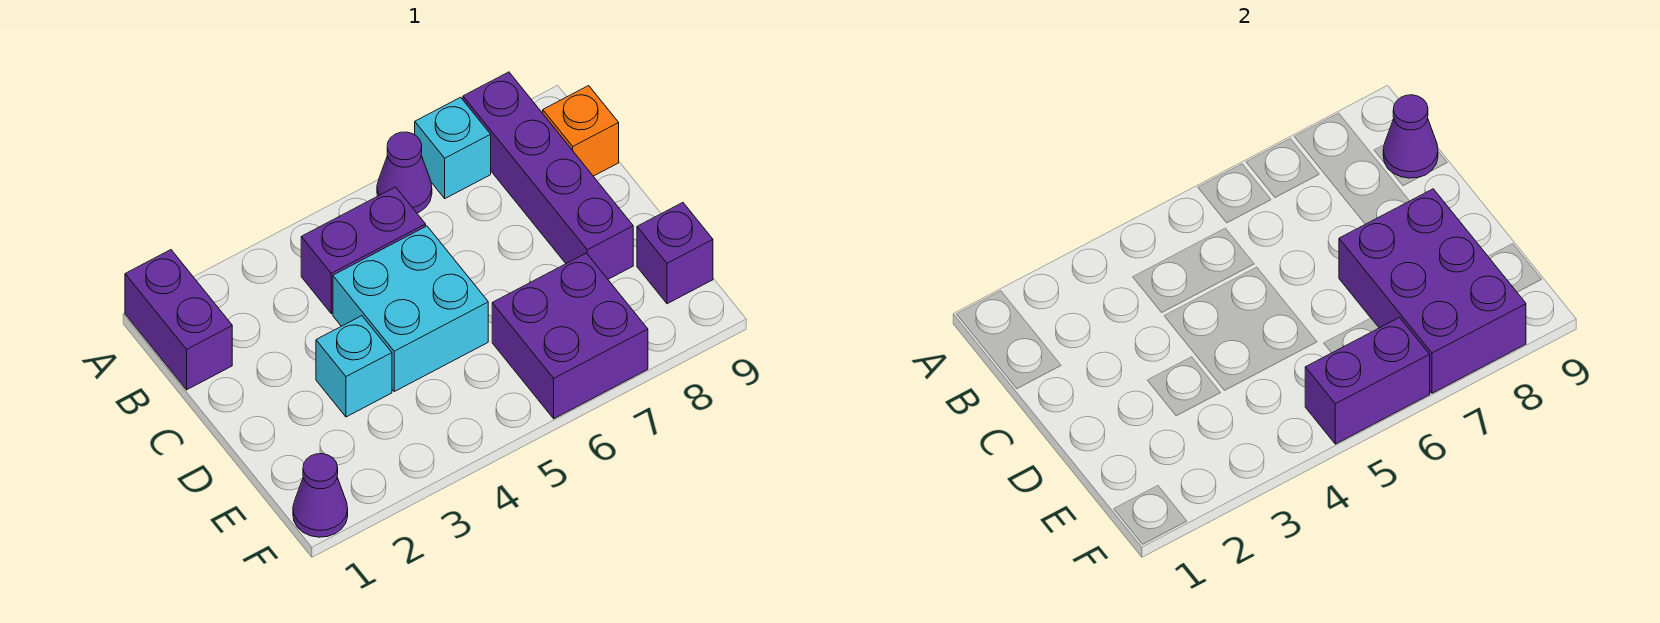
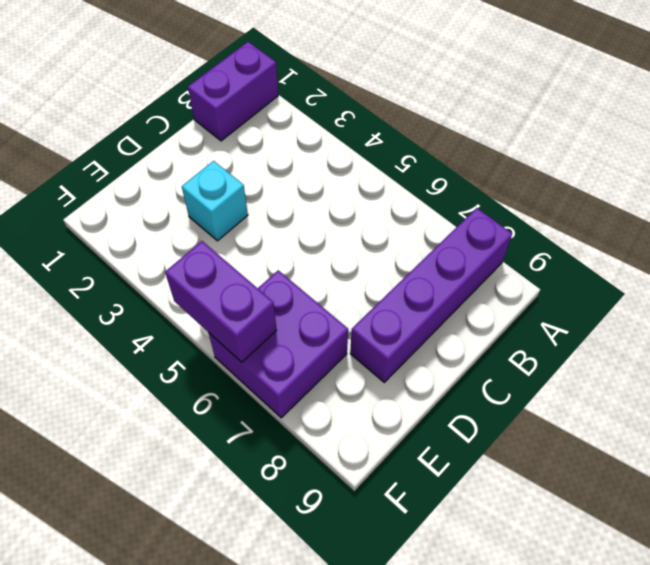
none -> purple 1x1 cone [377,132,432,213]
none -> cyan 1x1 brick [415,97,491,198]
none -> purple 1x2 brick [301,187,426,314]

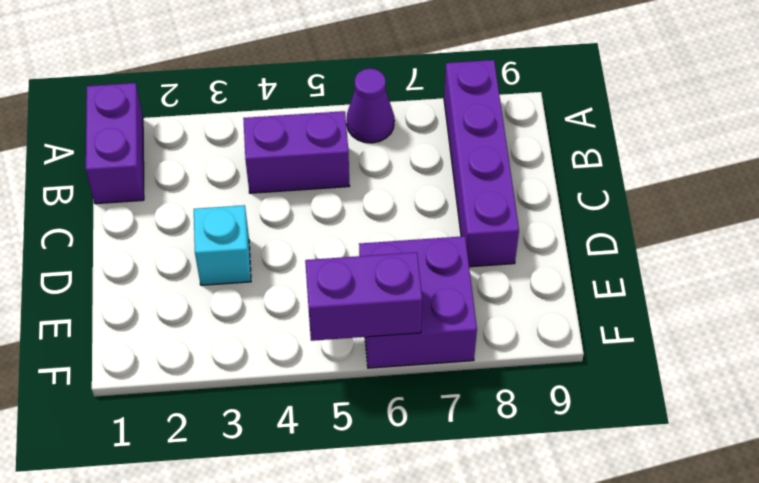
none -> cyan 1x1 brick [415,97,491,198]
none -> orange 1x1 brick [543,86,619,176]
none -> cyan 2x2 brick [333,226,488,391]

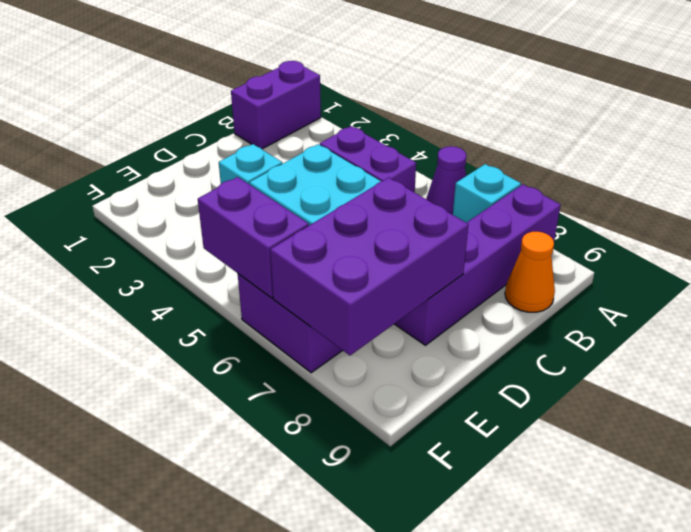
orange 1x1 cone [505,232,555,312] -> orange 1x1 brick [543,86,619,176]
none -> purple 1x1 brick [637,203,713,304]
none -> purple 1x1 cone [293,454,348,537]
none -> purple 1x1 cone [1383,95,1438,178]

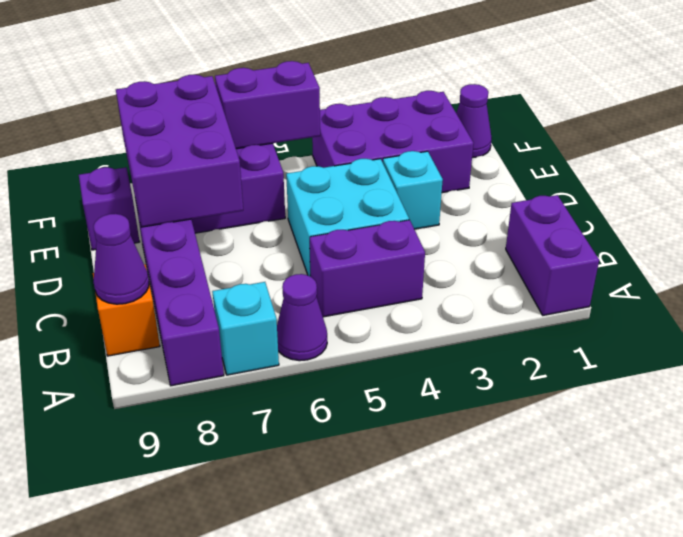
purple 2x3 brick [312,91,473,193] -> none

